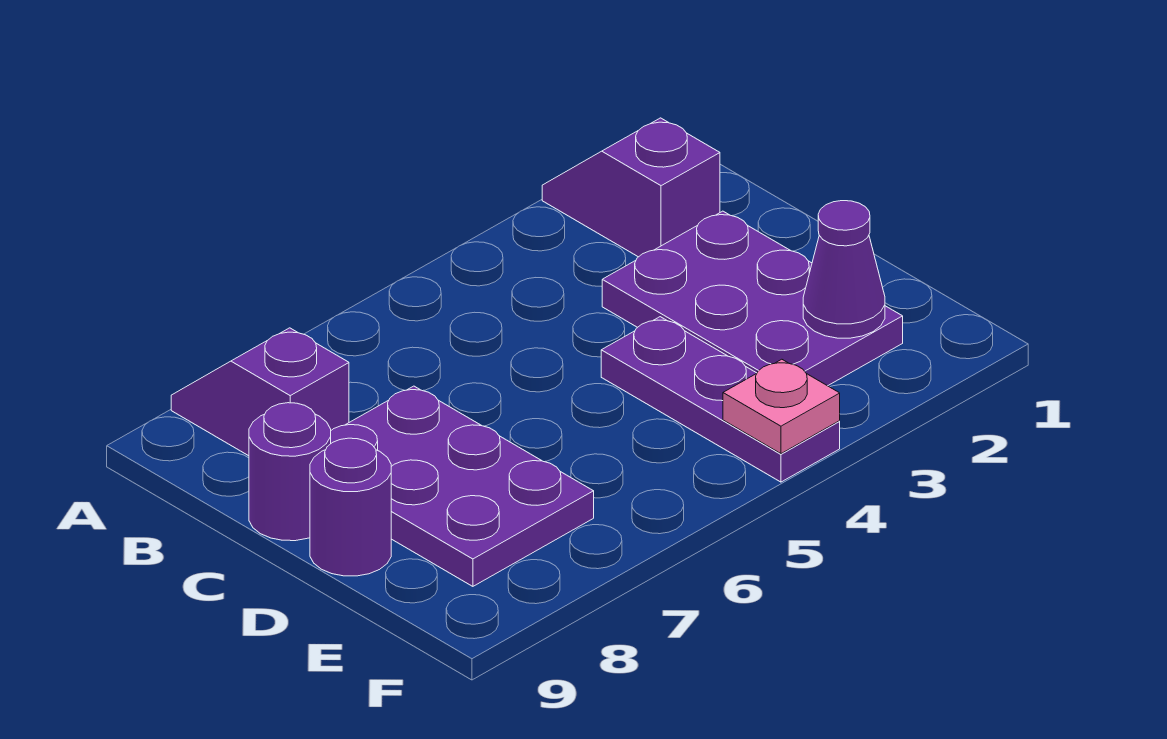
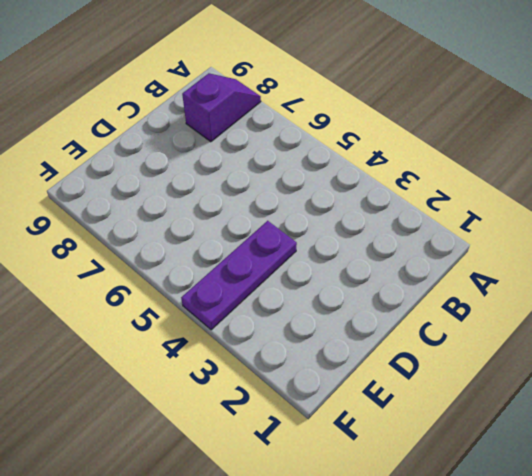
none -> purple 1x2 slope [542,118,720,257]
none -> purple 2x3 plate [602,211,903,386]

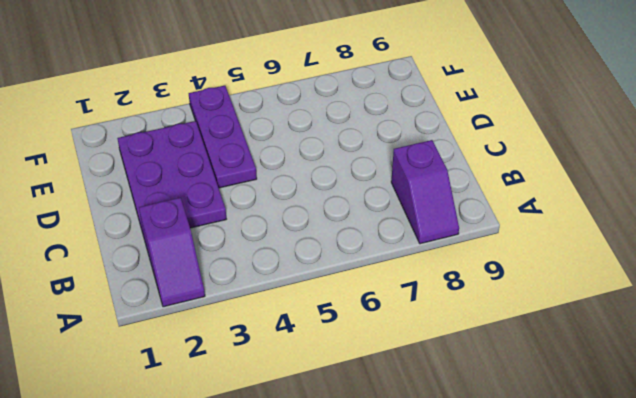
none -> purple 2x3 plate [331,386,594,586]
none -> purple 1x1 round brick [249,403,331,541]

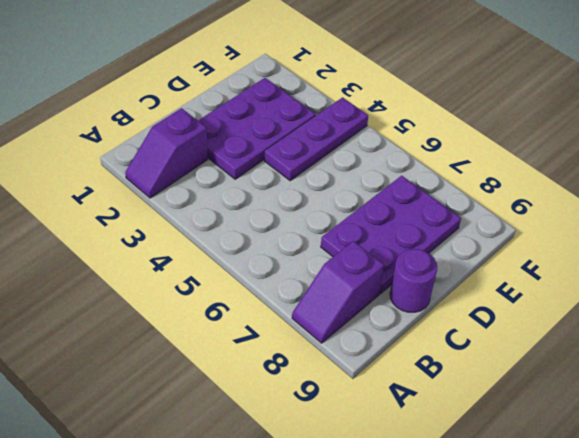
none -> purple 1x1 round brick [310,438,391,576]
none -> purple 1x1 cone [803,201,885,338]

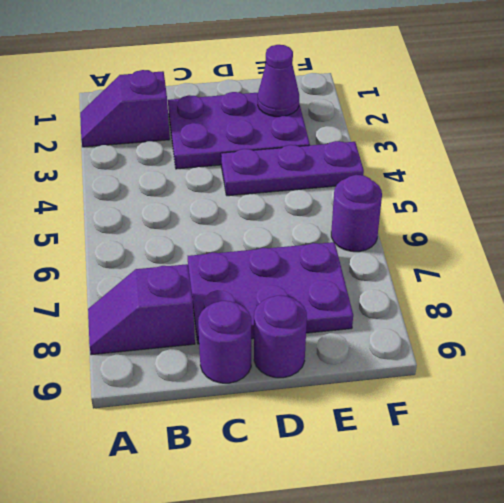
purple 1x1 round brick [331,175,382,252] -> none
none -> pink 1x1 plate [723,359,840,454]

